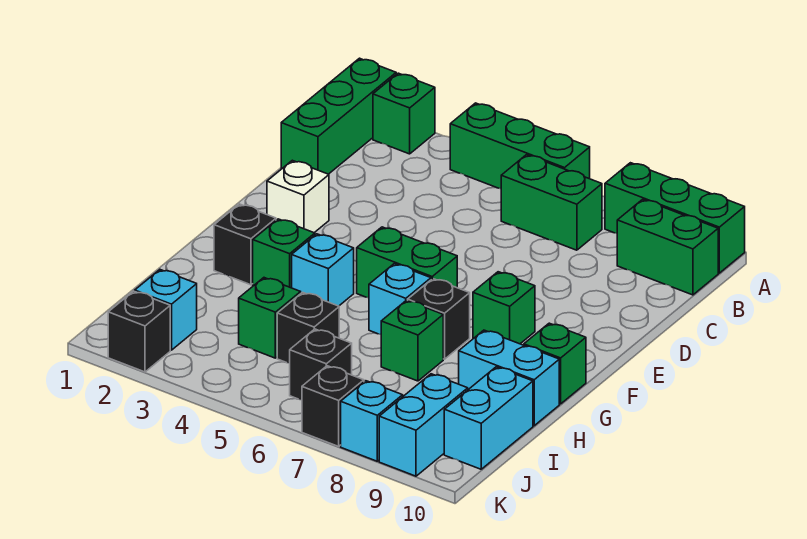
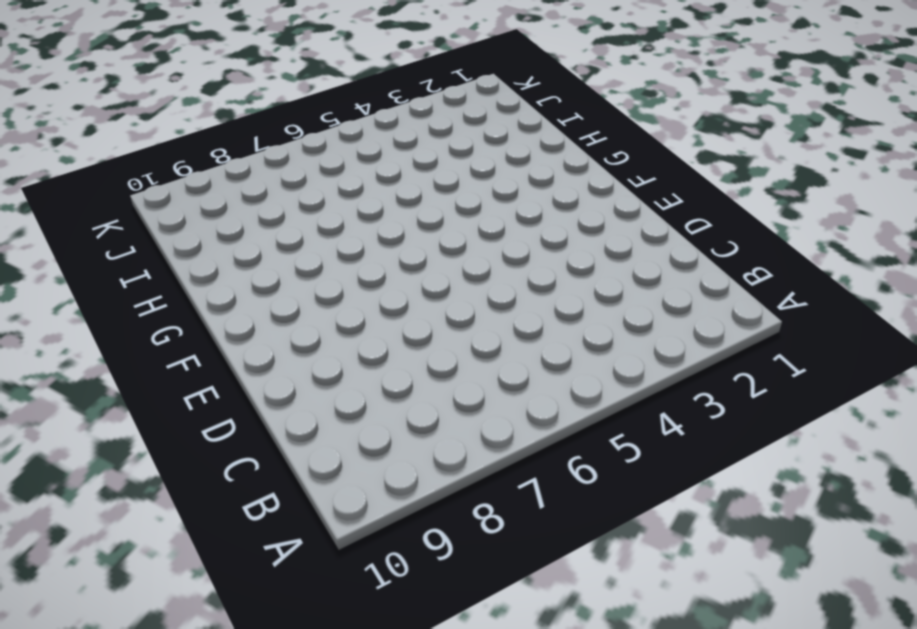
none -> green 1x3 brick [281,58,396,174]
none -> green 1x1 brick [373,73,435,154]
none -> green 1x3 brick [450,103,590,189]

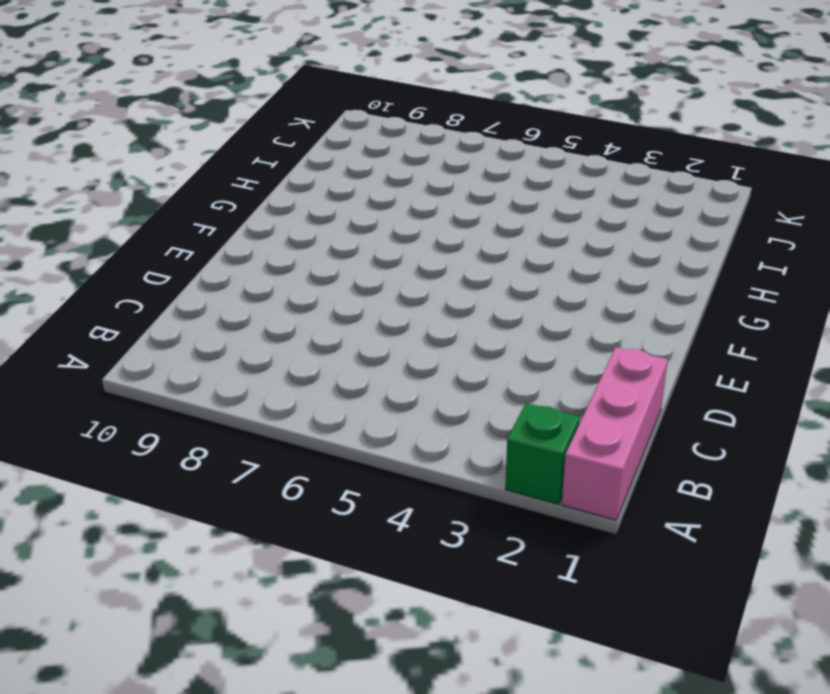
pink 1x3 brick [562,347,668,520] -> green 1x3 brick [281,58,396,174]
none -> green 1x3 brick [450,103,590,189]
none -> green 1x3 brick [605,163,745,273]
none -> green 1x2 brick [501,155,602,250]

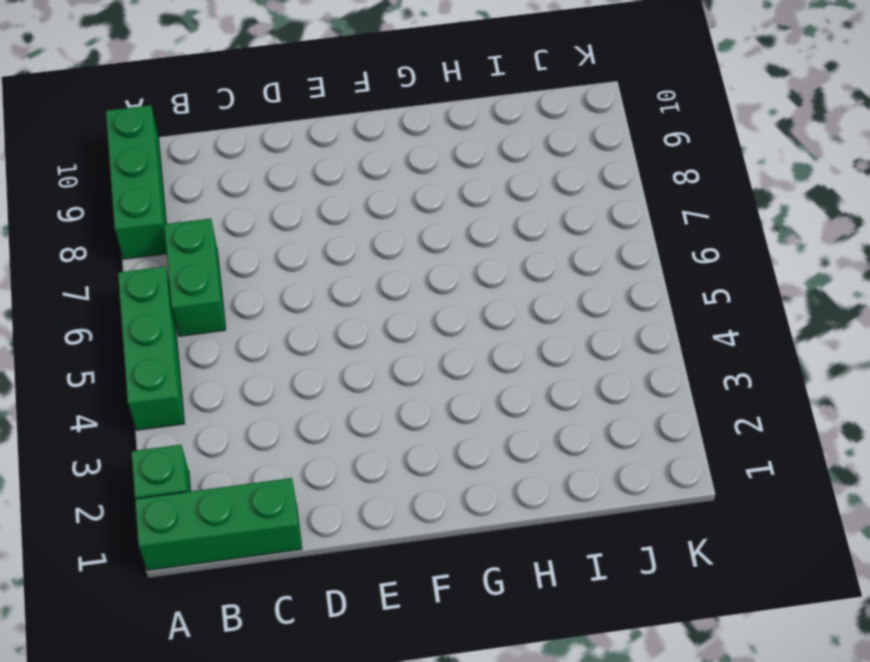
none -> green 1x2 brick [617,199,718,295]
none -> white 1x1 brick [267,160,329,233]
none -> green 1x2 brick [357,227,457,298]

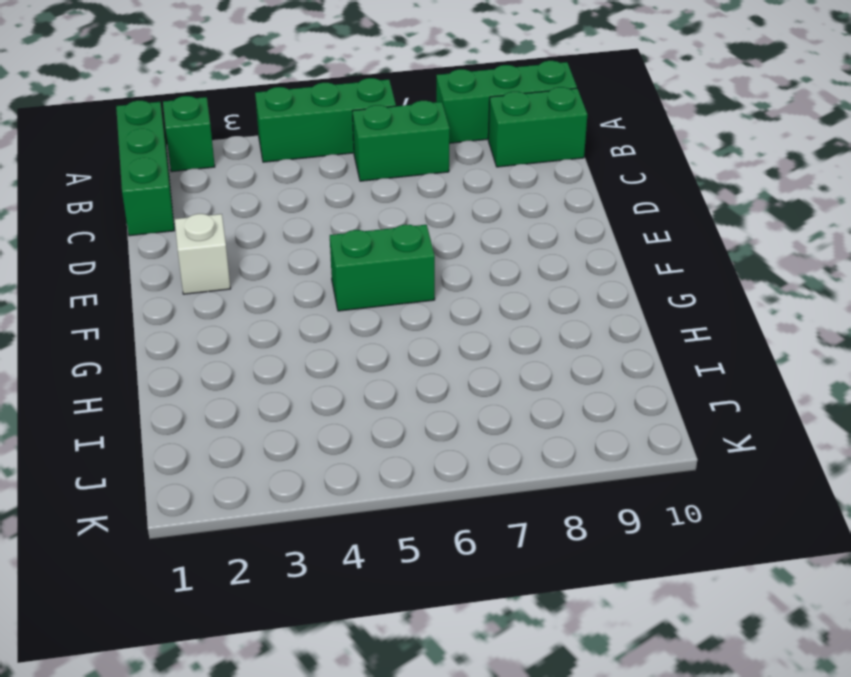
none -> green 1x1 brick [473,272,535,344]
none -> black 1x1 brick [214,204,276,285]
none -> green 1x1 brick [253,219,315,288]

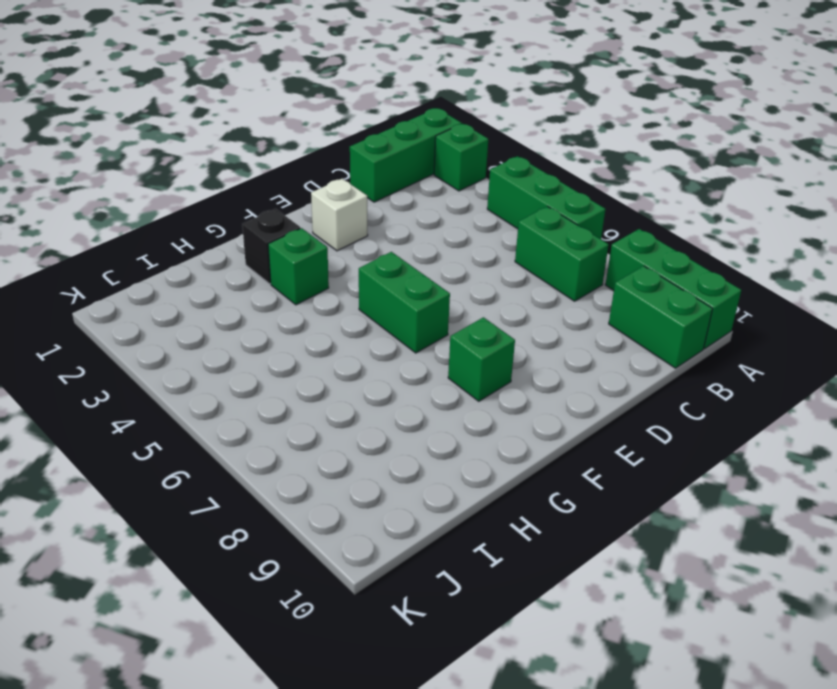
none -> cyan 1x1 brick [292,234,354,306]
none -> cyan 1x1 brick [369,264,431,334]
none -> black 1x1 brick [408,279,470,359]

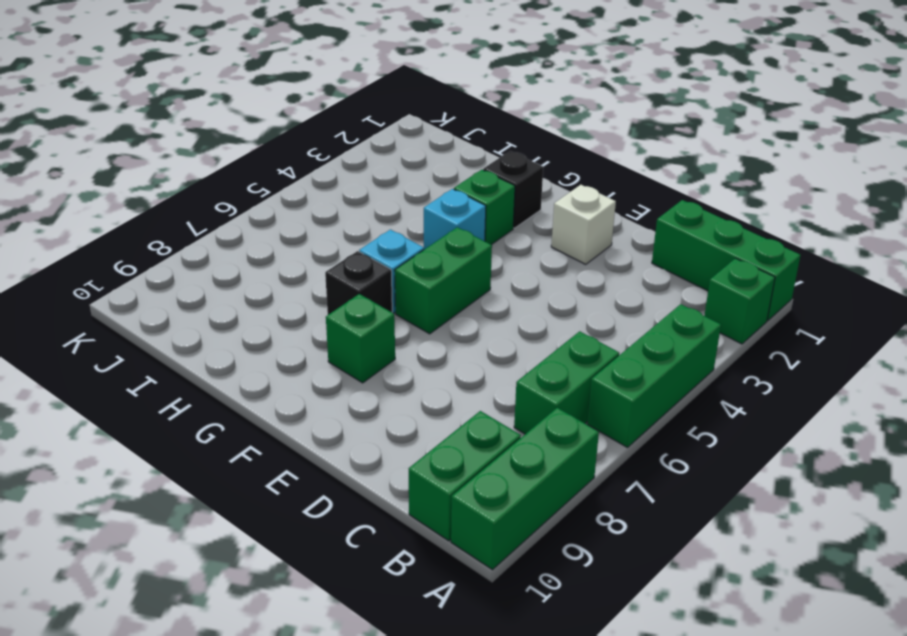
none -> green 1x1 brick [524,323,586,404]
none -> green 1x1 brick [381,300,443,381]
none -> cyan 1x2 brick [459,330,559,426]

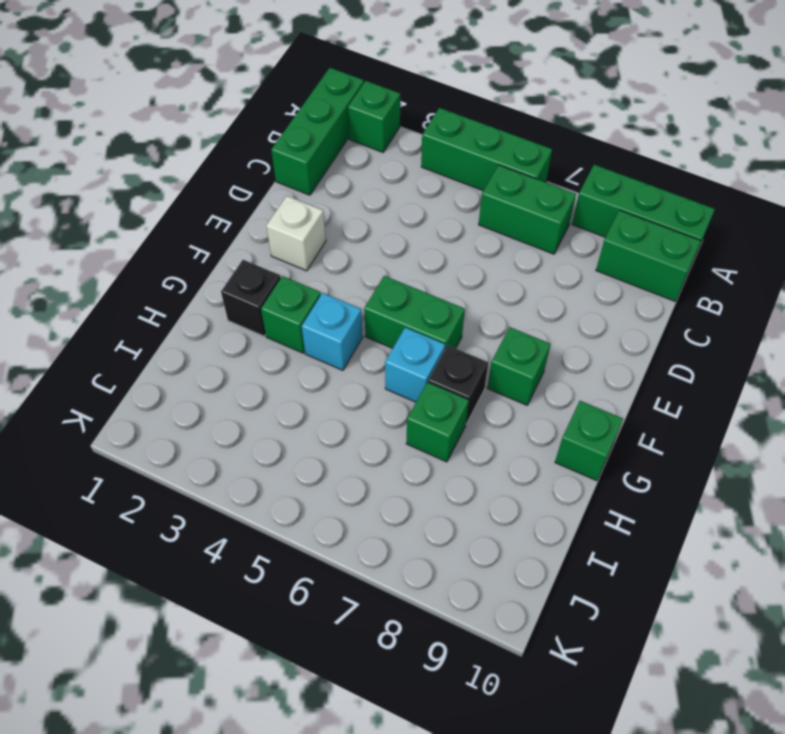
none -> cyan 1x2 brick [459,330,559,426]
none -> green 1x1 brick [239,278,301,358]
none -> black 1x1 brick [277,292,339,363]

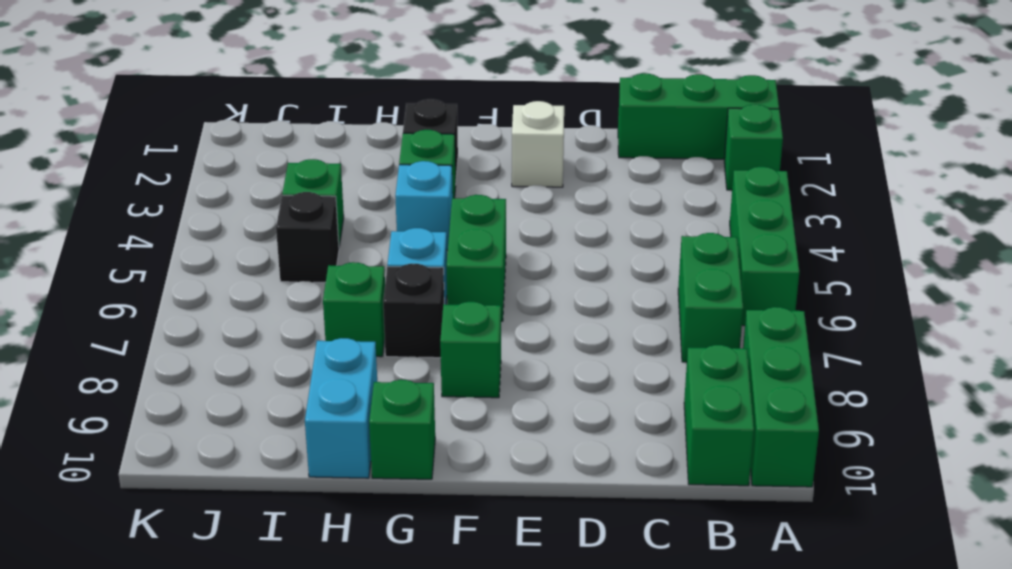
none -> cyan 1x2 brick [444,367,533,469]
none -> cyan 1x1 brick [135,270,197,350]
none -> black 1x1 brick [290,329,352,400]

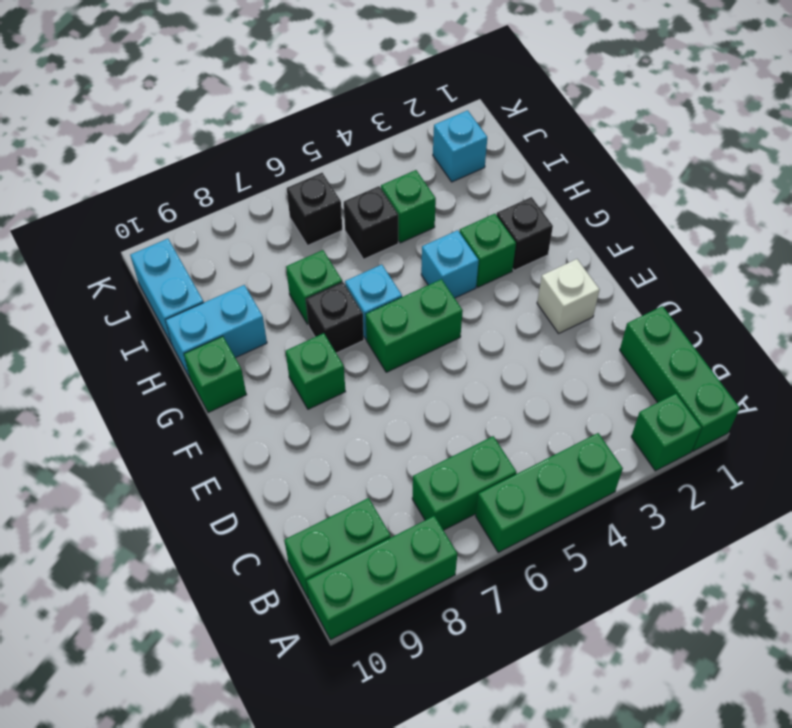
none -> cyan 1x2 brick [379,374,468,476]
none -> black 1x1 brick [108,291,170,372]
none -> black 1x1 brick [302,366,364,446]

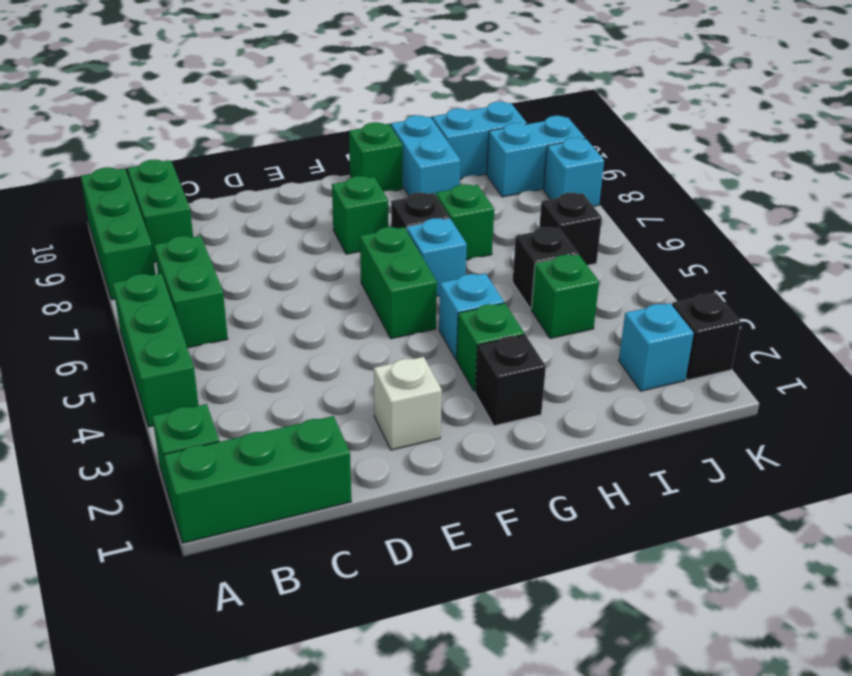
none -> black 1x1 brick [302,366,364,446]

